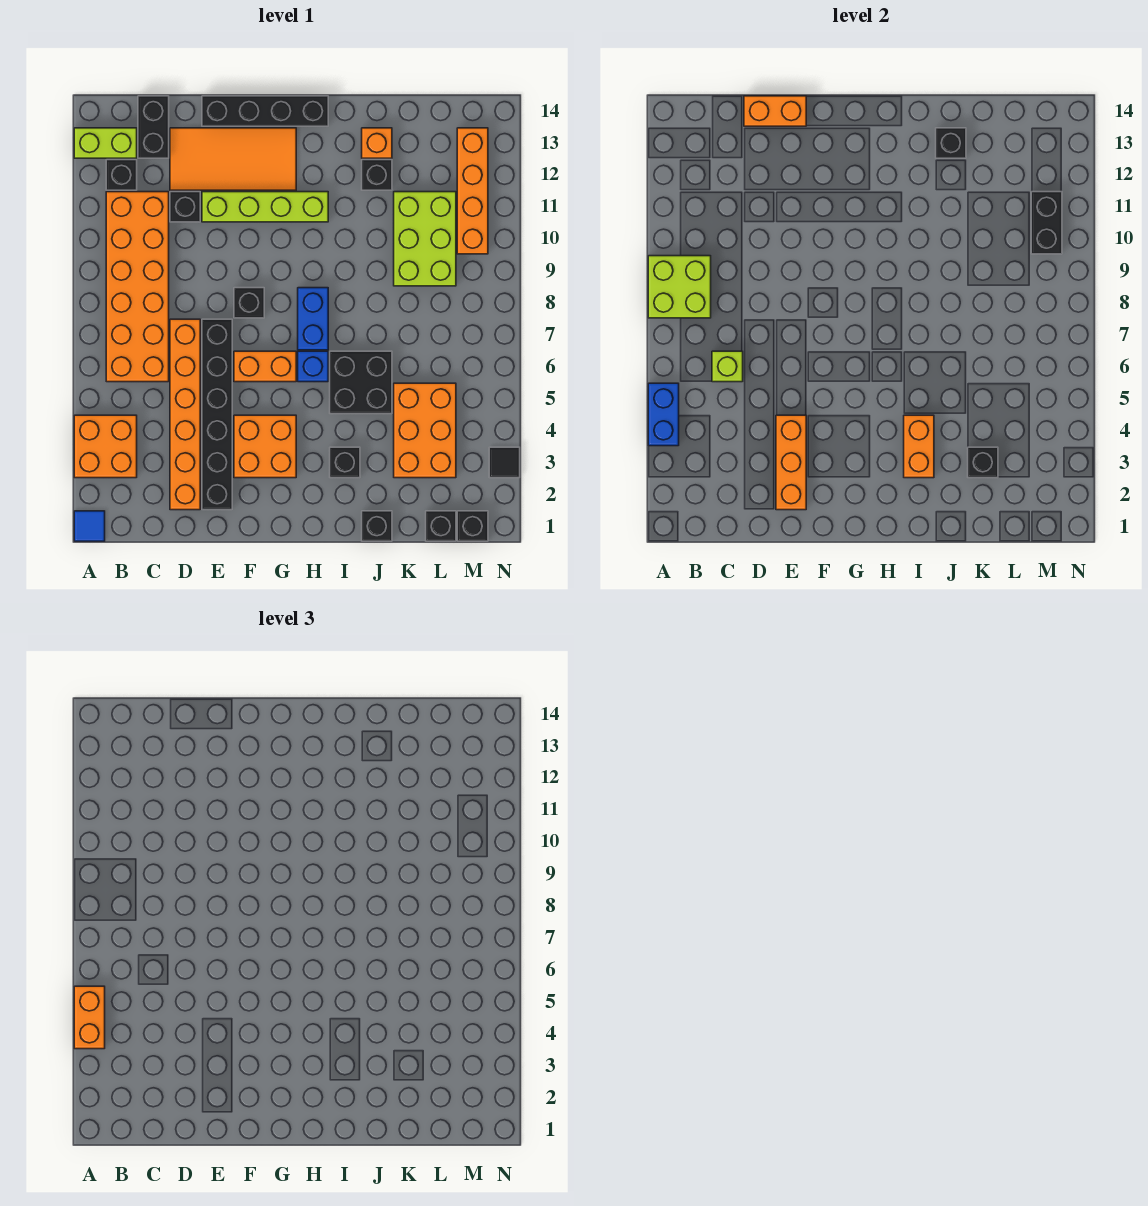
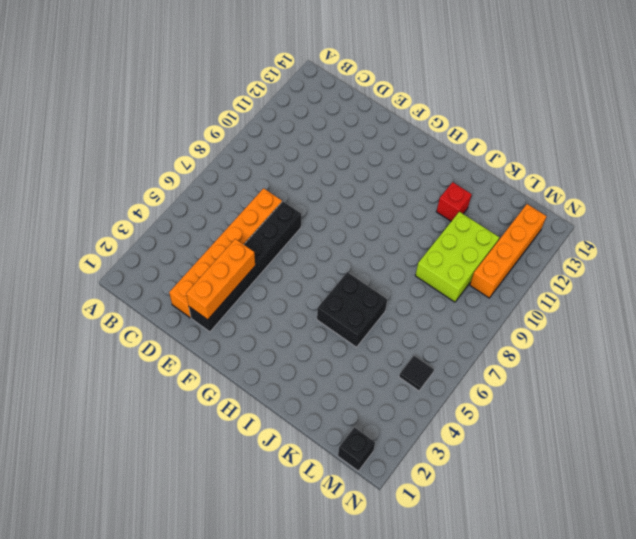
red 1x1 brick [436,182,472,221] -> black 1x1 brick [362,160,392,190]
black 1x1 tile [399,356,434,391] -> black 1x1 tile moved to [489,447,520,478]
none -> blue 1x1 tile [74,511,105,541]
none -> orange 2x2 brick [74,415,137,478]
none -> lime 1x2 brick [74,128,137,158]
none -> orange 2x6 brick [106,192,169,382]

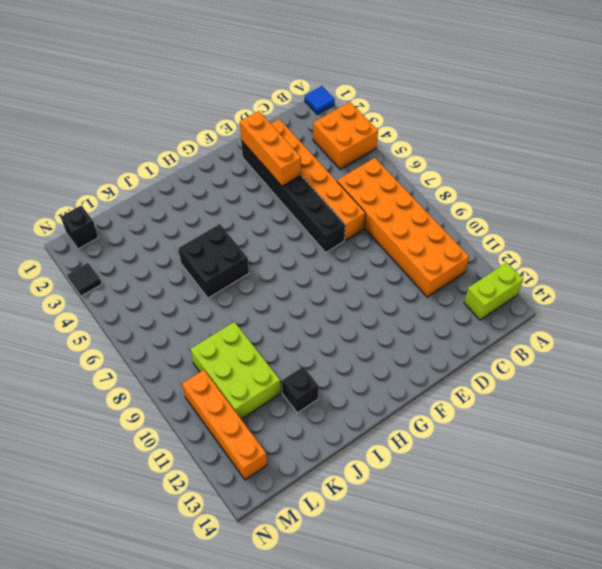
none -> black 1x1 brick [106,160,137,190]
none -> black 1x2 brick [138,96,169,158]
none -> black 1x1 brick [170,192,200,222]
none -> orange 2x4 tile [170,128,296,190]

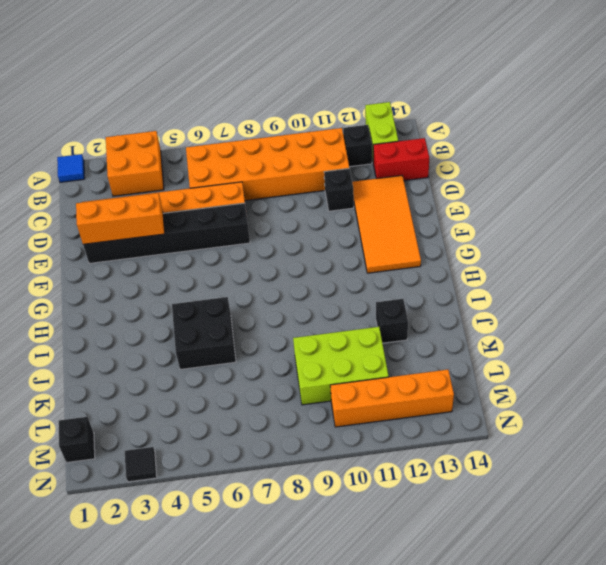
red 1x2 brick [373,138,429,181] -> black 1x2 brick [138,96,169,158]
none -> lime 1x4 brick [202,192,328,222]
none -> black 1x4 brick [202,96,328,126]
none -> orange 2x2 brick [234,415,296,478]
none -> orange 1x2 brick [234,351,296,382]

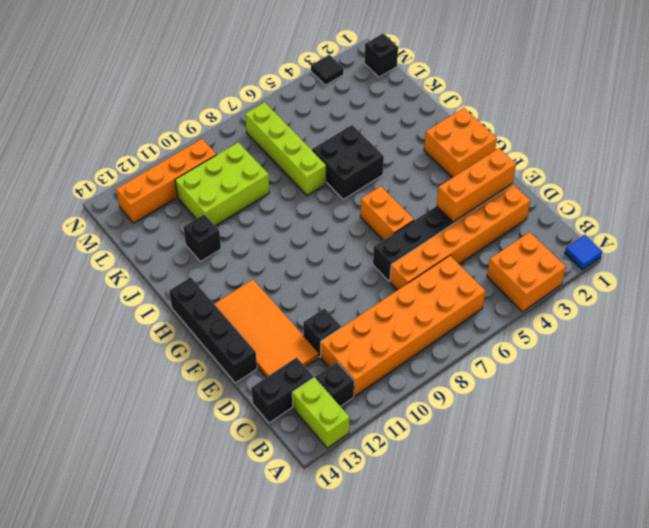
orange 2x2 brick [424,108,497,178] -> orange 2x2 brick moved to [234,415,296,478]
lime 1x4 brick [245,102,326,196] -> lime 1x4 brick moved to [202,192,328,222]
none -> black 1x1 brick [234,288,264,318]
none -> blue 1x1 brick [298,351,328,382]
none -> blue 1x2 brick [298,288,328,350]
none -> black 1x1 brick [330,447,360,478]

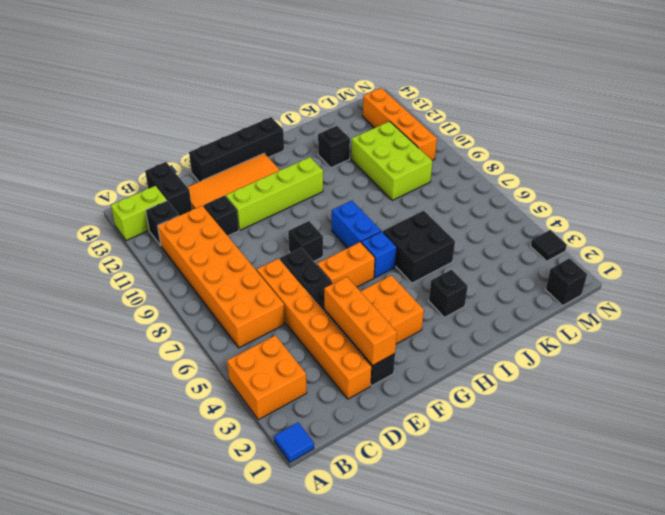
none -> black 1x1 brick [362,511,392,541]
none -> orange 1x1 brick [362,128,392,158]
none -> orange 2x3 brick [394,383,456,478]
none -> black 1x1 brick [426,511,456,541]

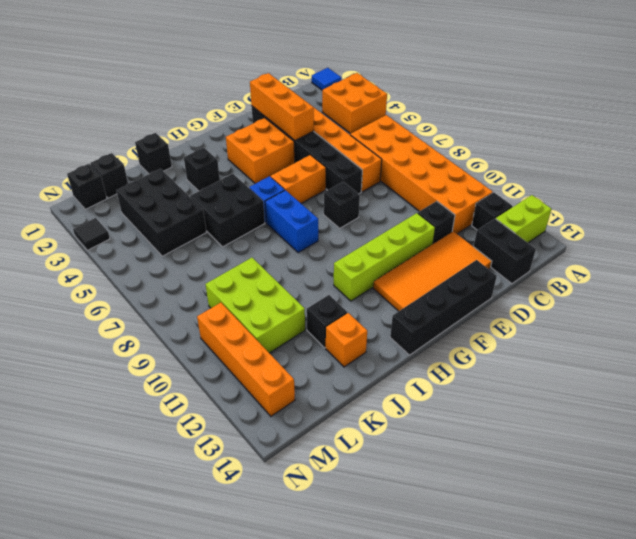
black 2x3 brick [116,169,206,256] -> orange 2x3 brick [394,383,456,478]
none -> blue 1x2 brick [648,383,679,446]
none -> lime 2x2 brick [648,256,711,318]
none -> lime 1x1 brick [712,351,743,382]
none -> orange 1x2 brick [744,96,806,126]

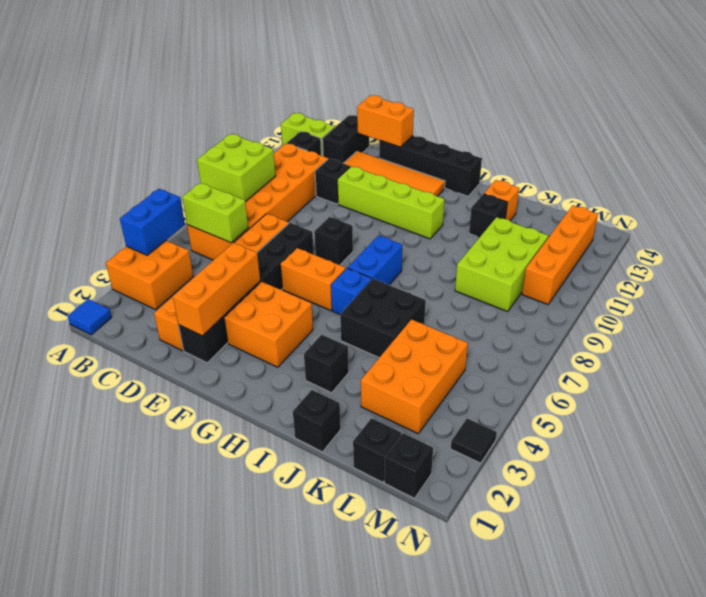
lime 1x2 brick [182,183,248,243] -> lime 1x1 brick [712,351,743,382]
none -> orange 1x2 brick [904,415,934,478]
none -> black 1x1 brick [936,128,966,158]
none -> black 1x1 brick [968,447,998,478]
none -> black 1x2 brick [1031,192,1062,254]

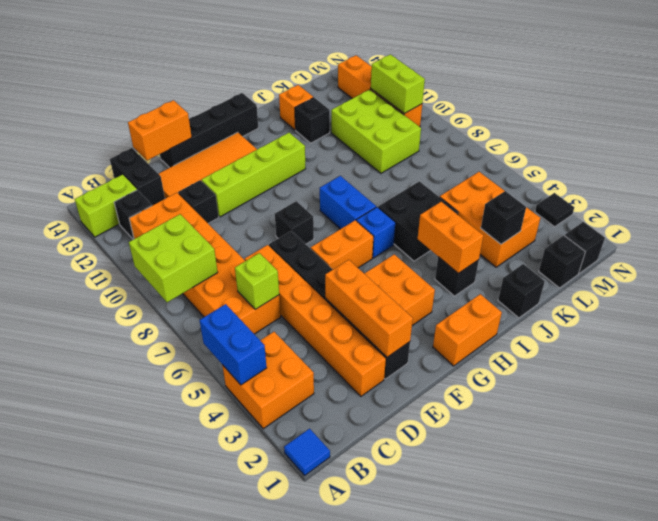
orange 1x2 brick [433,294,502,366] -> orange 1x2 brick turned to [74,986,105,1049]
lime 1x2 brick [371,54,425,114] -> black 1x2 brick [1031,192,1062,254]
none -> black 1x1 brick [936,128,966,158]

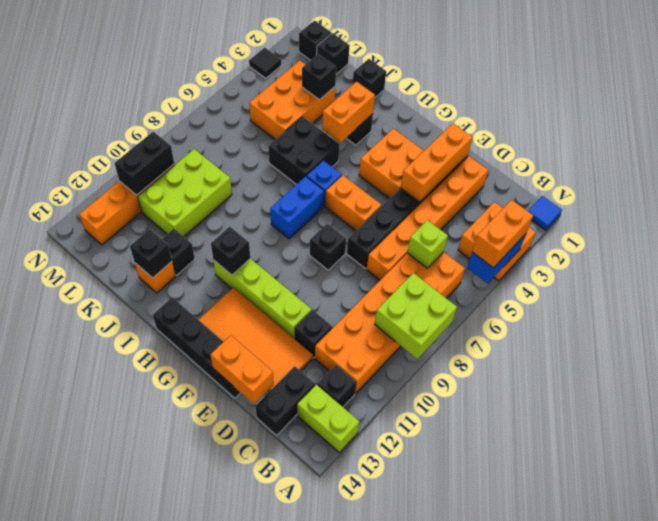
black 1x1 brick [211,227,250,275] -> none

